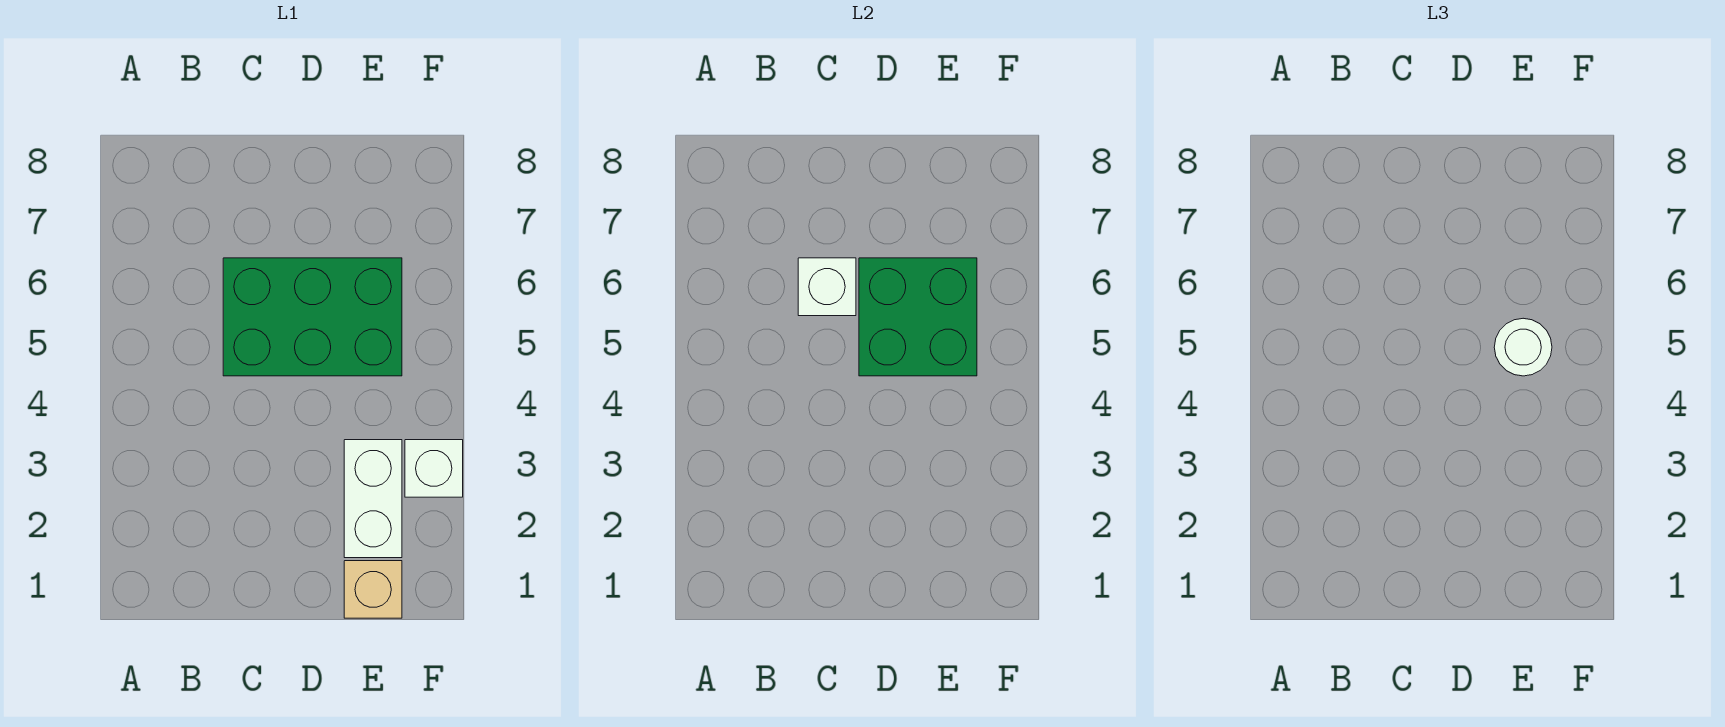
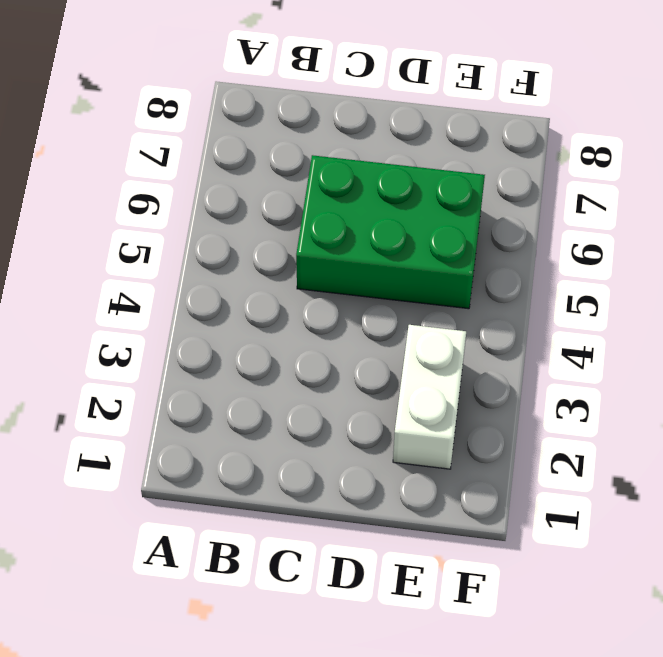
none -> tan 1x1 brick [344,561,402,618]
none -> white 1x1 brick [405,440,463,497]

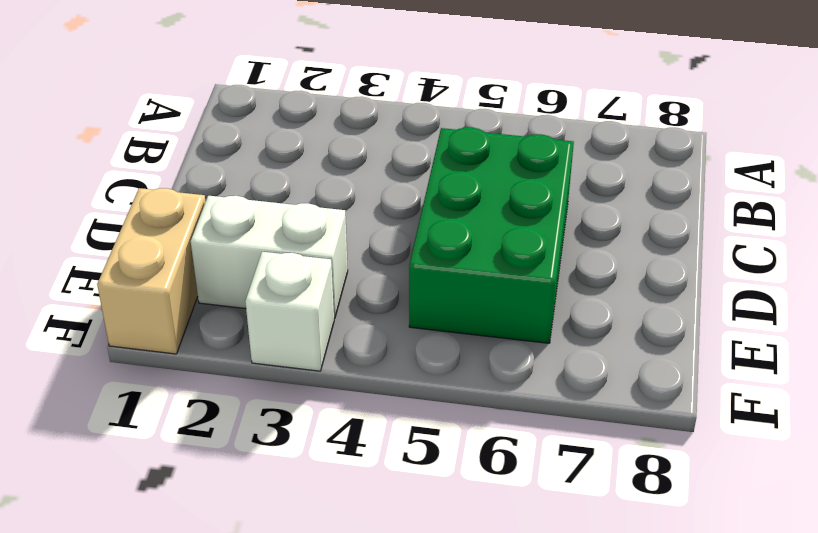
tan 1x2 brick [97,188,206,354] -> tan 1x1 brick [344,561,402,618]
none -> white 1x1 brick [798,258,856,316]
none -> green 2x2 brick [859,258,977,376]

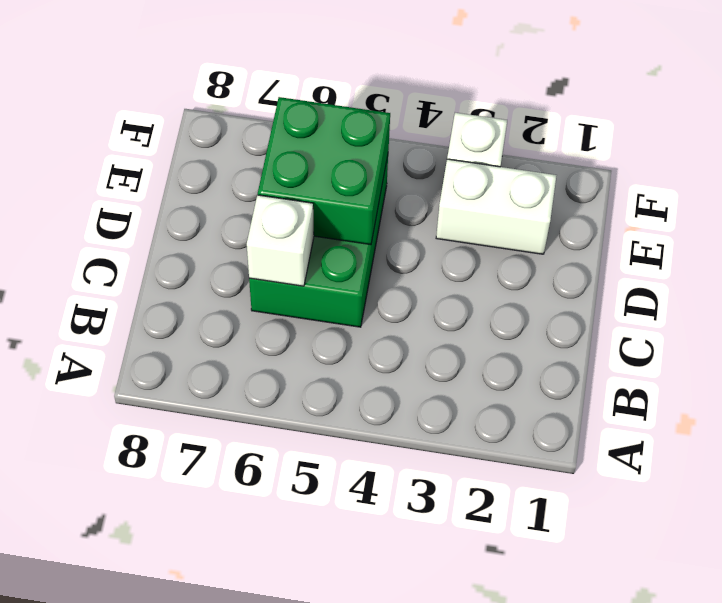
none -> tan 1x1 brick [344,561,402,618]
none -> white 1x1 round brick [1494,318,1552,376]

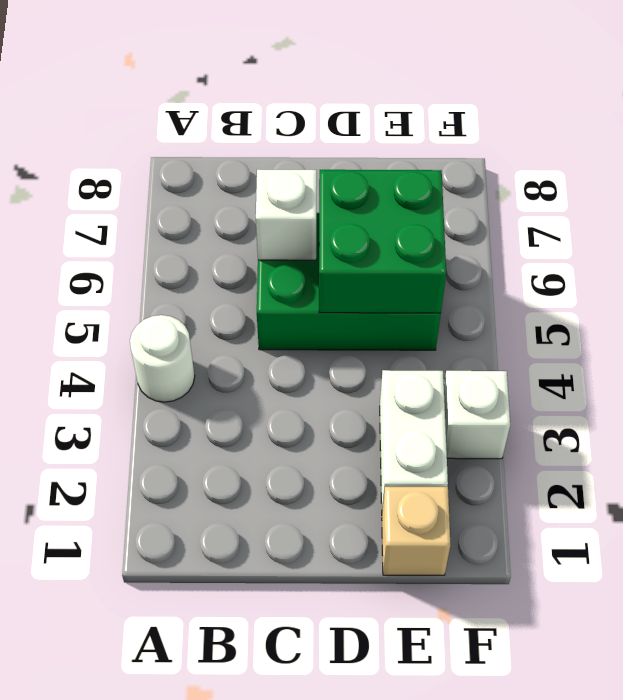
white 1x1 round brick [130,315,195,402] -> white 1x1 round brick moved to [1494,318,1552,376]

